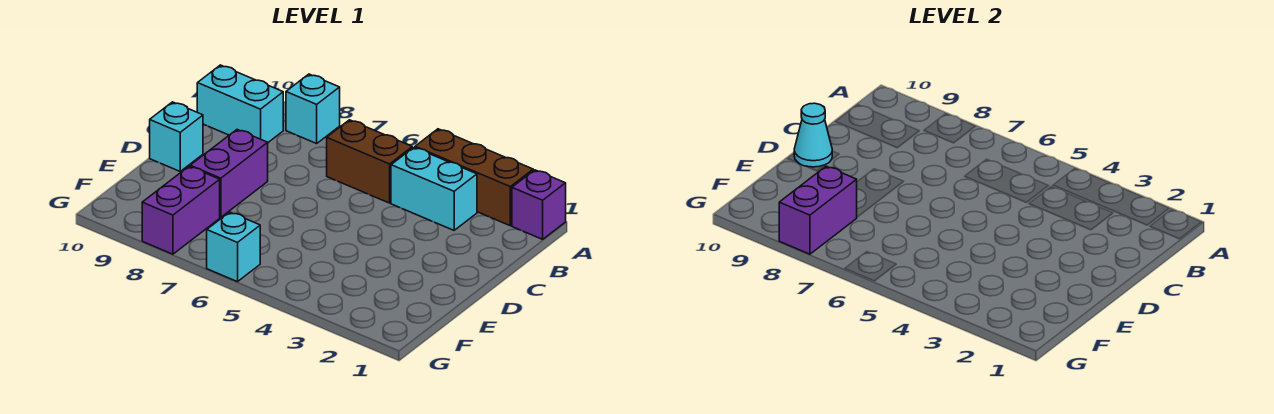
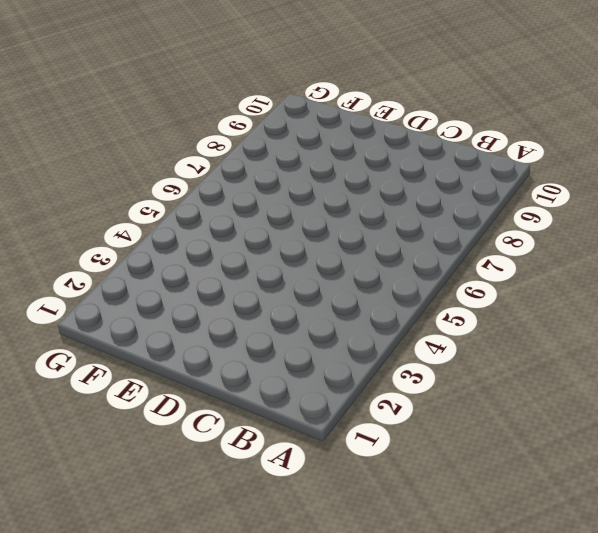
none -> purple 1x1 brick [512,170,566,239]
none -> brown 1x3 brick [415,129,533,226]
none -> cyan 1x1 brick [286,74,340,144]

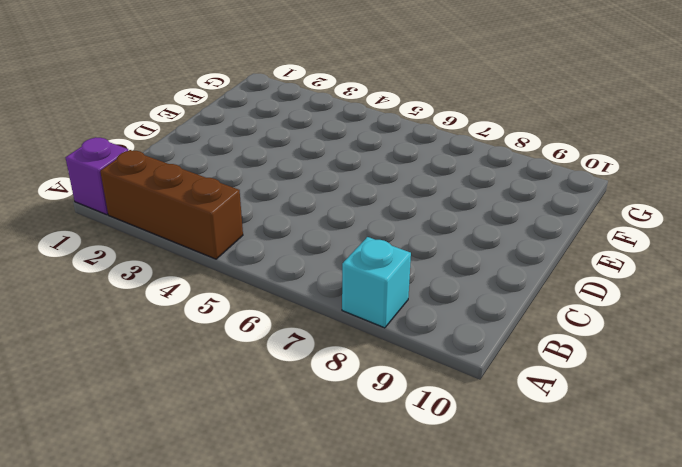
none -> cyan 1x2 brick [391,147,477,230]
none -> brown 1x2 brick [327,120,412,203]
none -> cyan 1x2 brick [197,65,283,143]

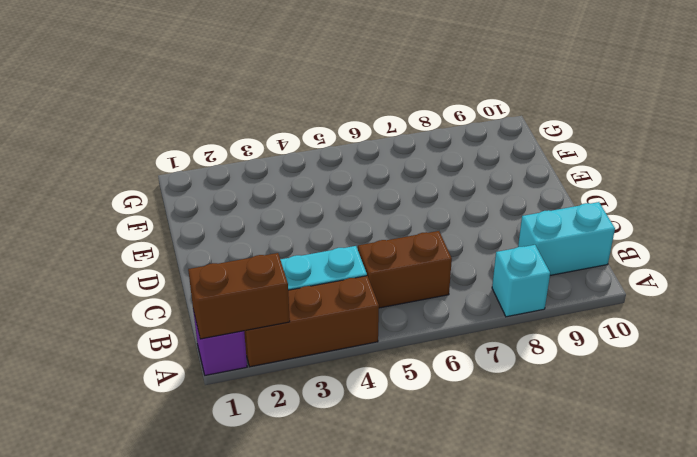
brown 1x2 brick [188,253,290,339] -> none
none -> purple 1x2 brick [190,130,268,217]
none -> cyan 1x1 brick [150,102,203,171]
none -> purple 1x2 brick [142,166,220,254]

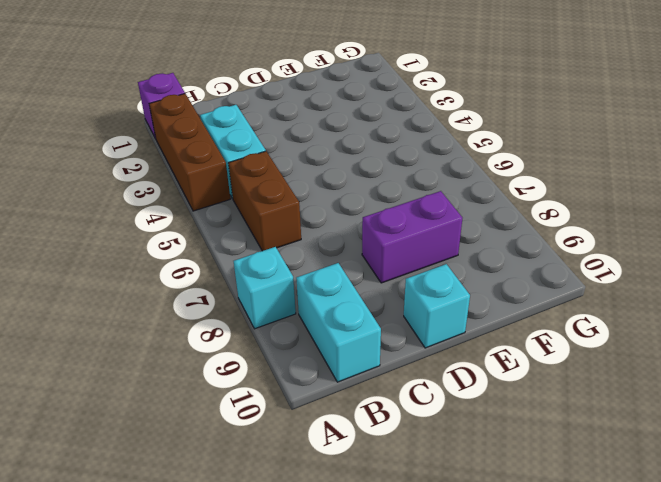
none -> purple 1x2 brick [142,166,220,254]
none -> cyan 1x1 brick [207,212,260,282]
none -> cyan 1x1 cone [794,103,832,167]

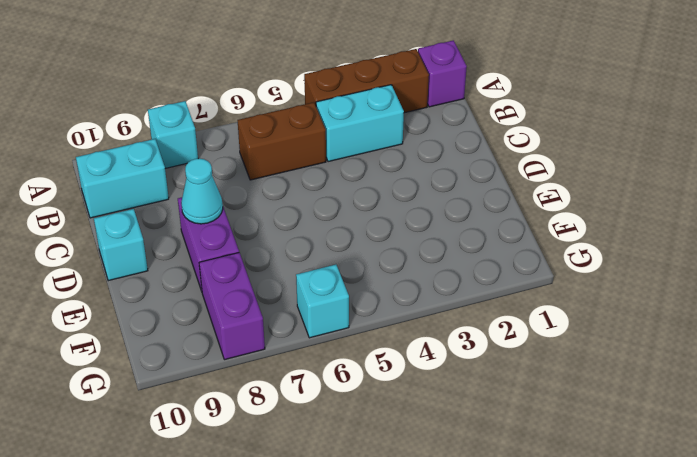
cyan 1x1 cone [181,158,223,224] -> cyan 1x1 cone moved to [794,103,832,167]
none -> purple 1x2 brick [779,166,857,254]

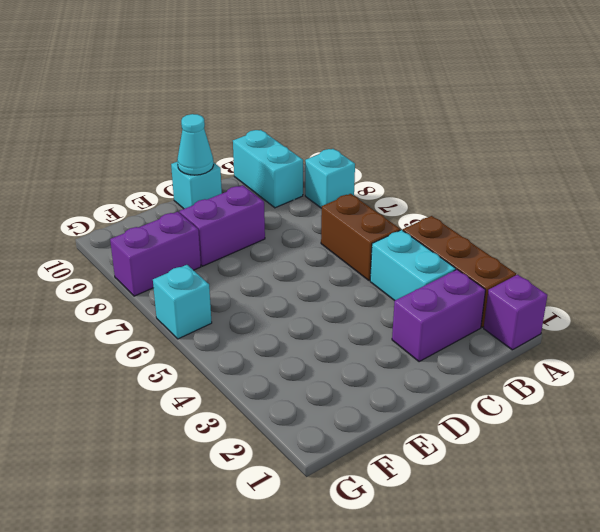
purple 1x2 brick [392,269,485,362] -> purple 1x2 brick moved to [779,166,857,254]

